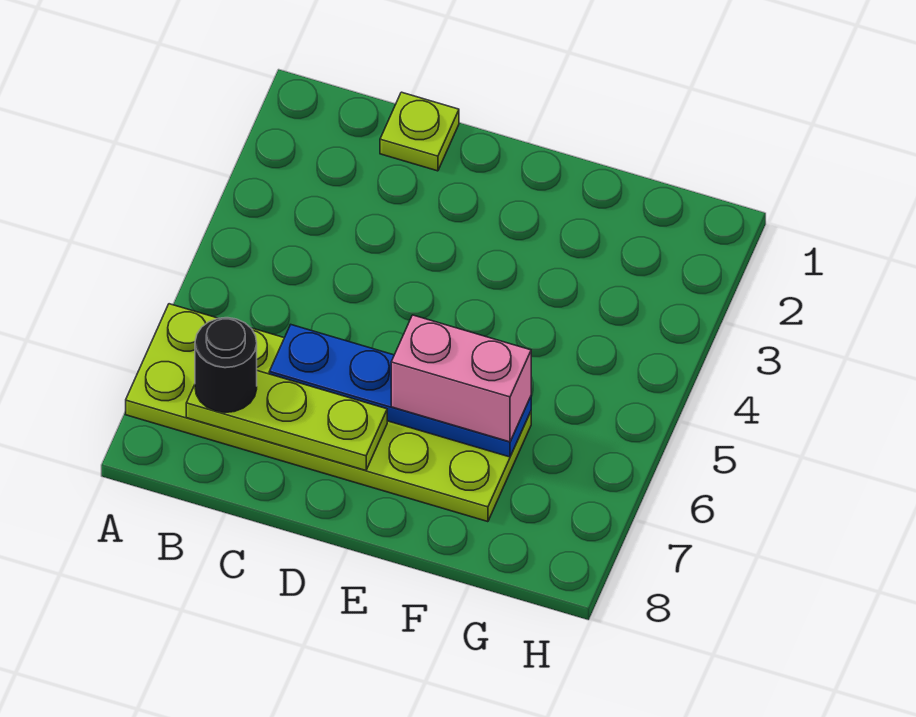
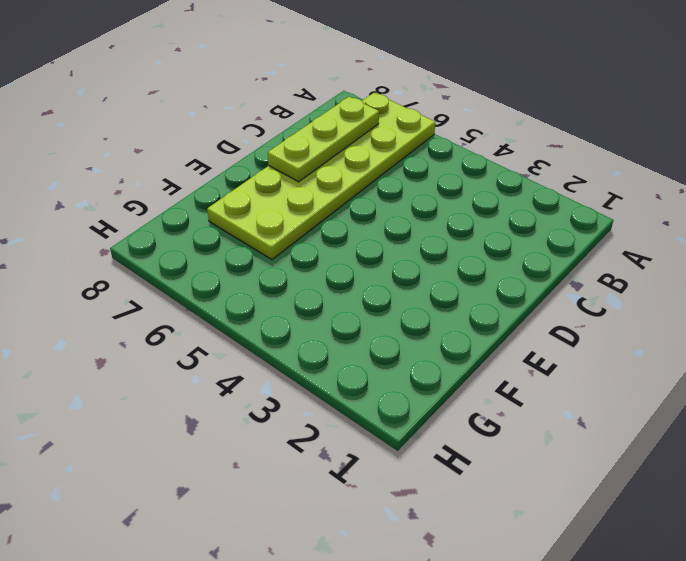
none -> lime 1x1 plate [380,92,459,171]
none -> blue 1x4 plate [269,325,531,457]

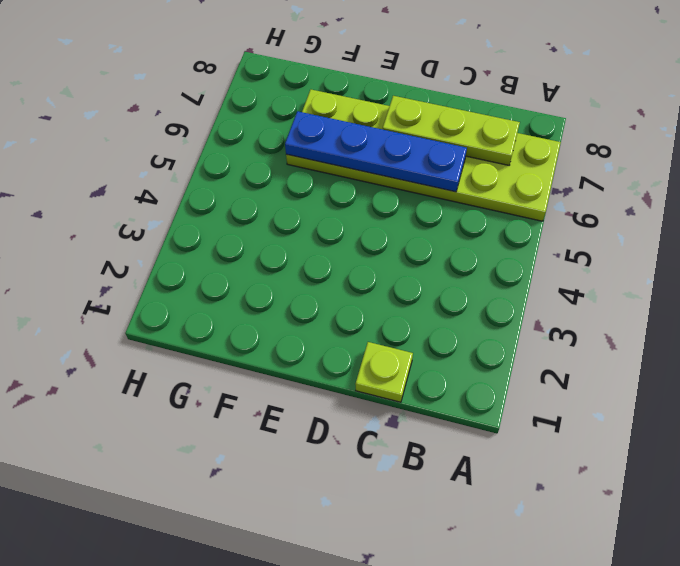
none -> black 1x1 round brick [195,318,257,412]
none -> pink 1x2 brick [391,315,531,442]

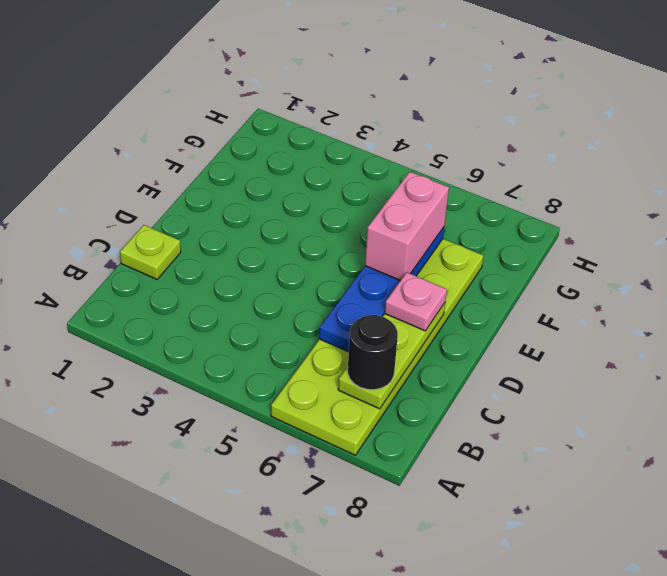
pink 1x1 plate [385,272,447,331] -> none

